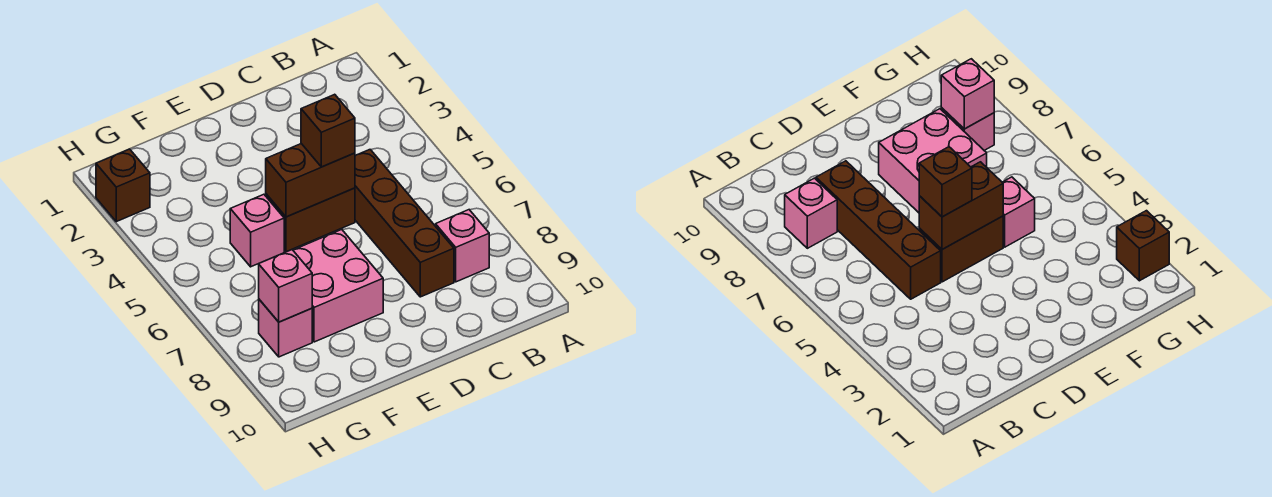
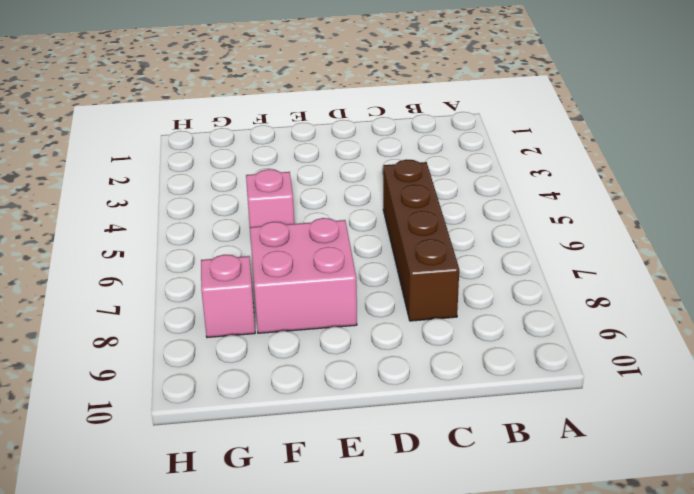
none -> pink 1x1 brick [436,210,489,282]
none -> brown 1x2 brick [266,188,355,252]

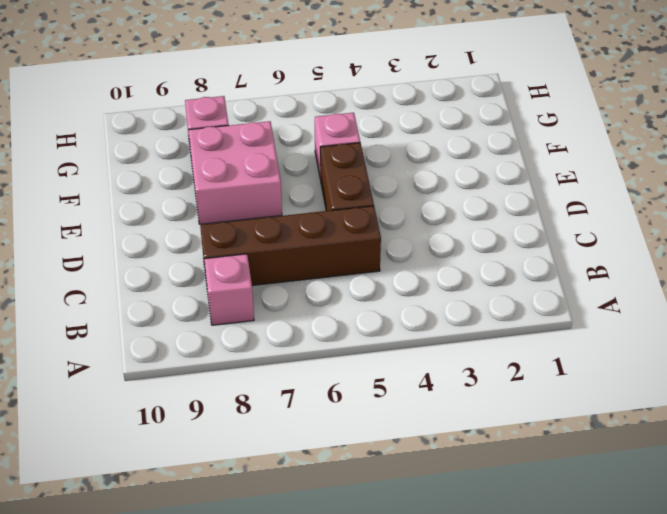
none -> brown 1x1 brick [96,149,150,222]
none -> brown 1x2 brick [266,144,355,217]

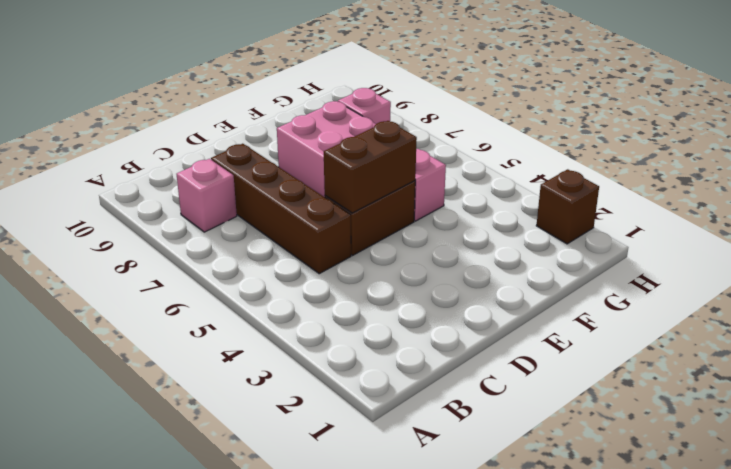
none -> pink 1x1 brick [259,250,312,322]
none -> brown 1x1 brick [301,94,355,167]

